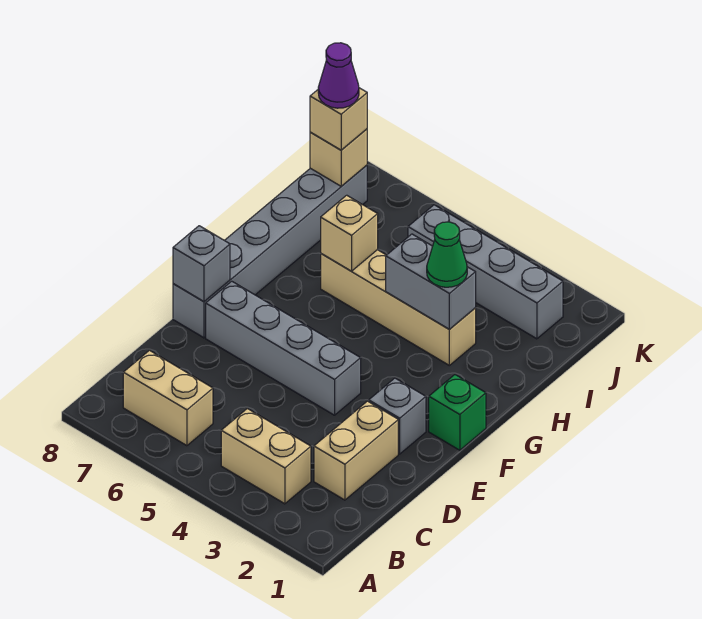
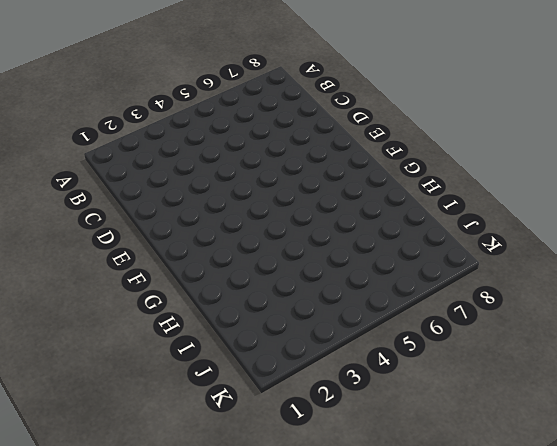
none -> tan 1x2 brick [221,408,311,504]
none -> tan 1x2 brick [123,350,213,446]
none -> tan 1x2 brick [314,401,398,500]

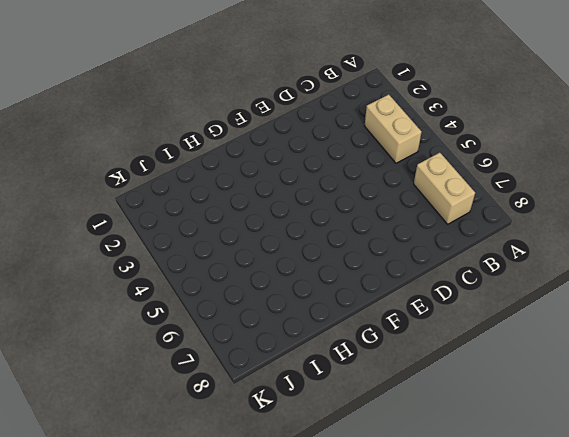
none -> tan 1x2 brick [314,401,398,500]
none -> grey 1x1 brick [369,378,426,454]
none -> grey 1x4 brick [206,281,361,415]

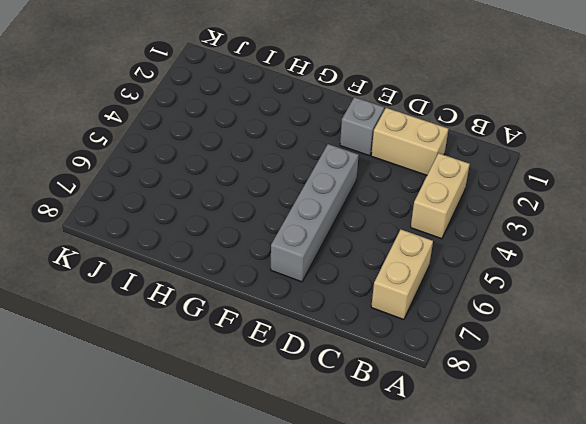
none -> grey 1x6 brick [173,165,367,338]
none -> green 1x1 brick [429,375,486,450]
none -> tan 1x4 brick [321,250,476,365]

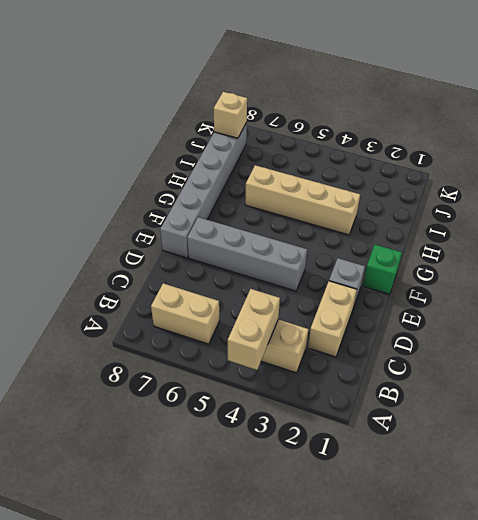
tan 1x2 brick [228,289,280,370] -> none
none -> grey 1x4 brick [408,205,563,339]
none -> grey 1x1 brick [173,226,230,302]
none -> grey 1x2 brick [386,234,476,329]

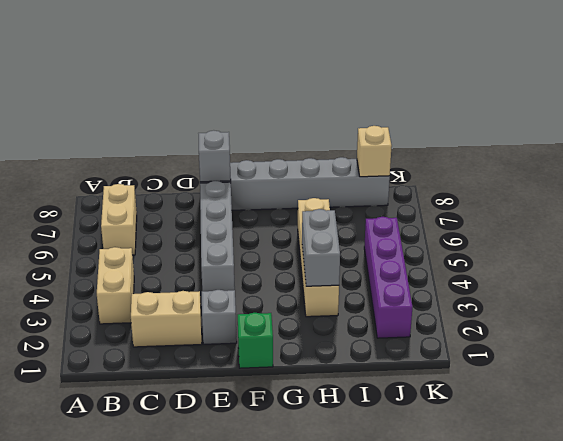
purple 1x4 brick [364,217,412,338] -> grey 1x4 brick [408,205,563,339]
none -> tan 1x1 brick [321,195,378,271]
none -> green 1x1 cone [427,222,467,287]
none -> tan 1x1 brick [310,88,367,150]

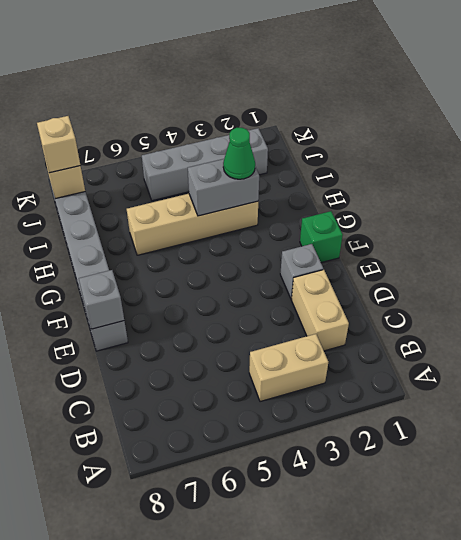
none -> tan 1x2 brick [123,350,213,446]
none -> grey 1x4 brick [206,281,361,415]
none -> tan 1x1 brick [321,195,378,271]

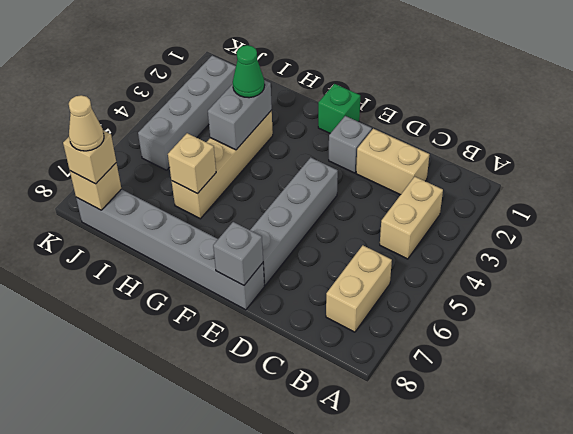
tan 1x1 cone [69,95,104,151] -> purple 1x1 cone [318,43,359,108]

